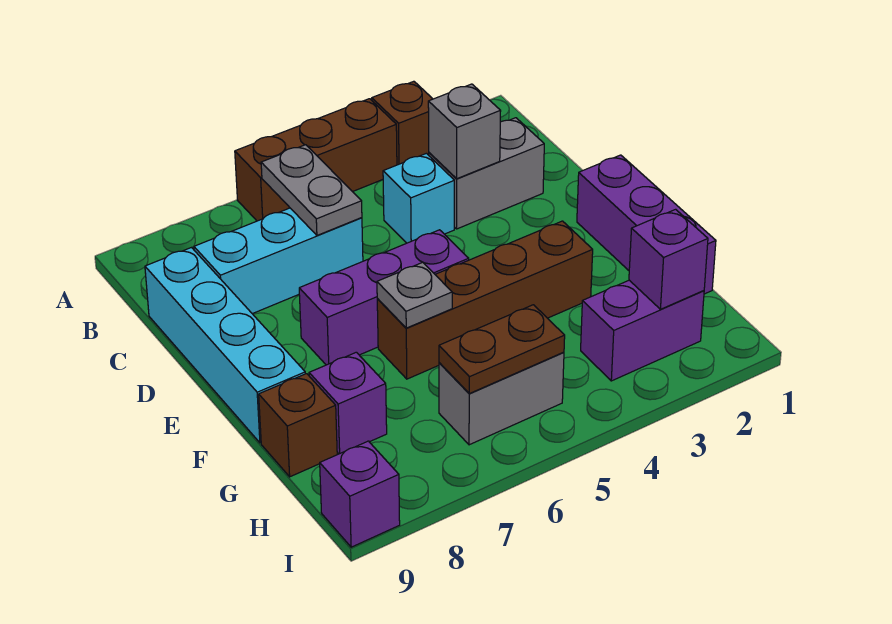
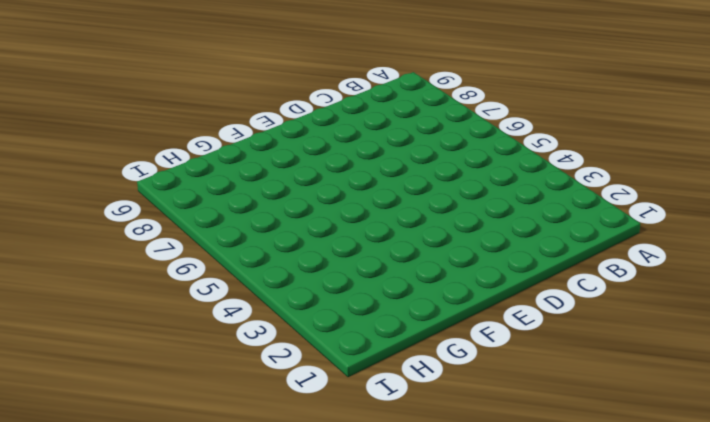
none -> brown 1x1 brick [372,81,432,165]
none -> brown 1x3 brick [235,99,397,221]
none -> grey 1x2 brick [429,118,544,229]

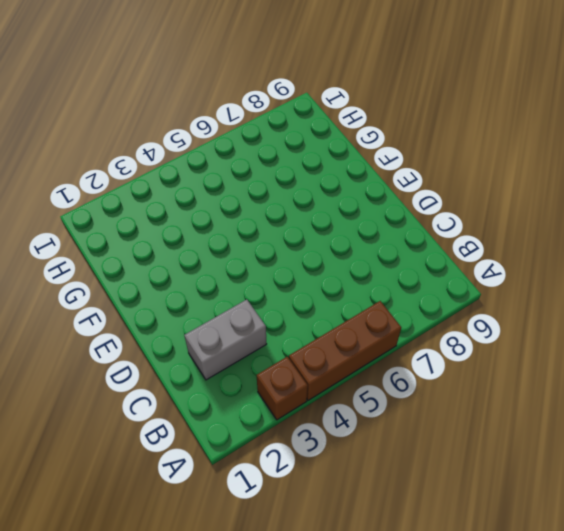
none -> cyan 1x1 brick [383,153,454,243]
none -> cyan 1x3 brick [194,208,363,314]
none -> cyan 1x4 brick [145,248,305,443]

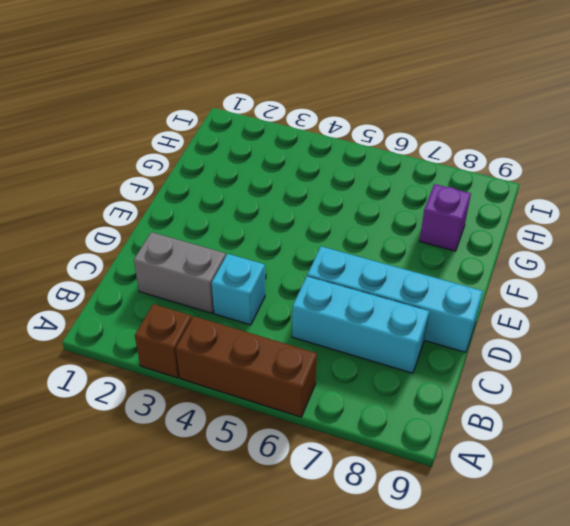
cyan 1x4 brick [307,246,483,352] -> cyan 1x4 brick turned to [145,248,305,443]
none -> purple 1x3 brick [577,155,716,294]
none -> purple 1x3 brick [299,230,469,365]
none -> brown 1x4 brick [377,221,593,379]

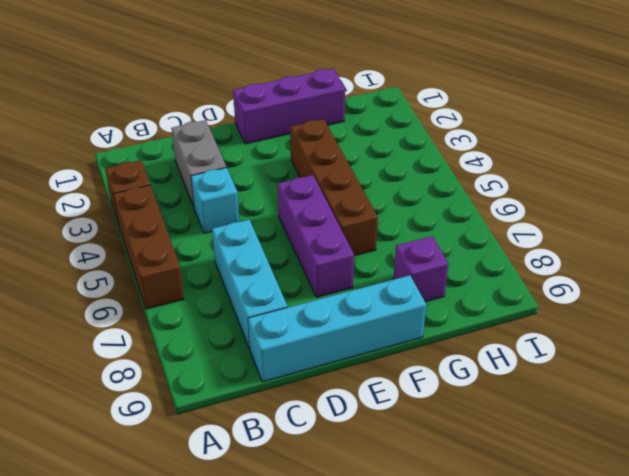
none -> brown 1x1 brick [259,374,337,477]
none -> purple 1x2 brick [581,280,704,381]
none -> grey 1x2 brick [439,352,564,445]

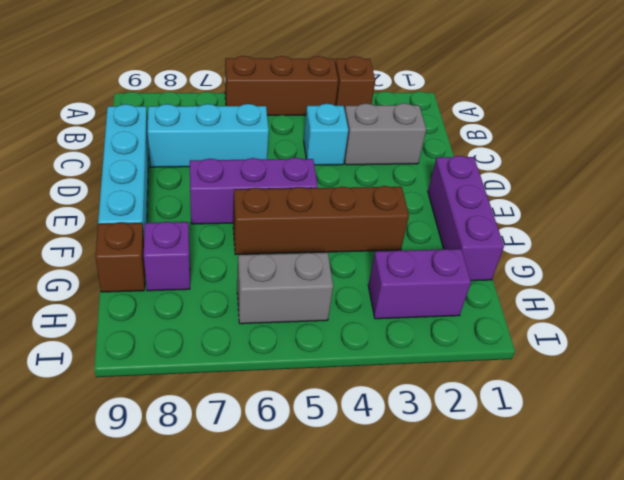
none -> purple 1x1 brick [320,441,400,547]
none -> grey 1x2 plate [261,145,362,235]
none -> grey 1x1 brick [428,84,501,179]

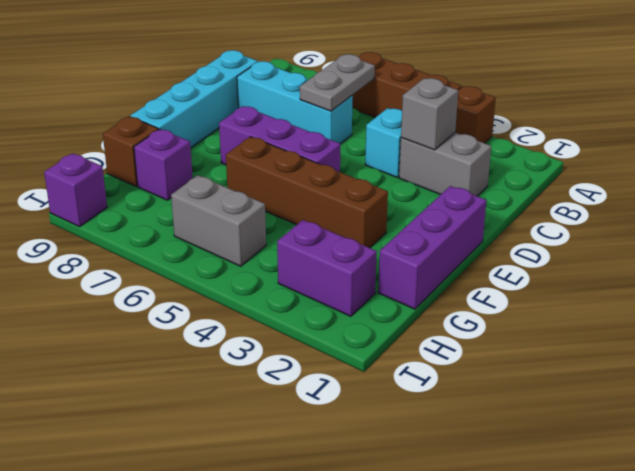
none -> grey 1x1 plate [377,262,452,328]
none -> purple 1x1 brick [629,209,708,309]
none -> brown 1x2 plate [439,305,565,394]

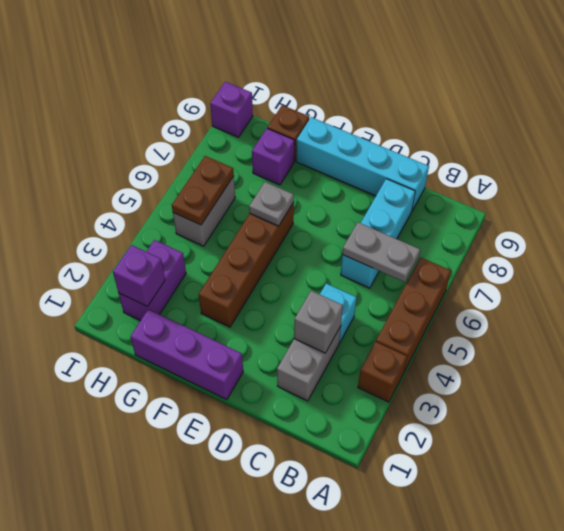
none -> purple 1x3 brick [299,230,469,365]

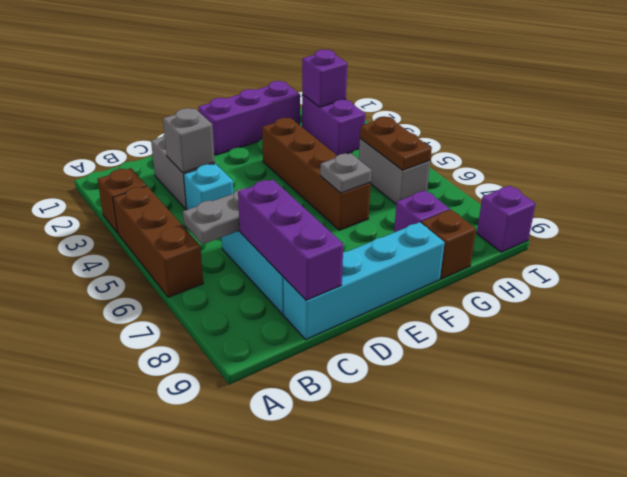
purple 1x3 brick [238,179,343,300] -> purple 1x3 brick moved to [299,230,469,365]

